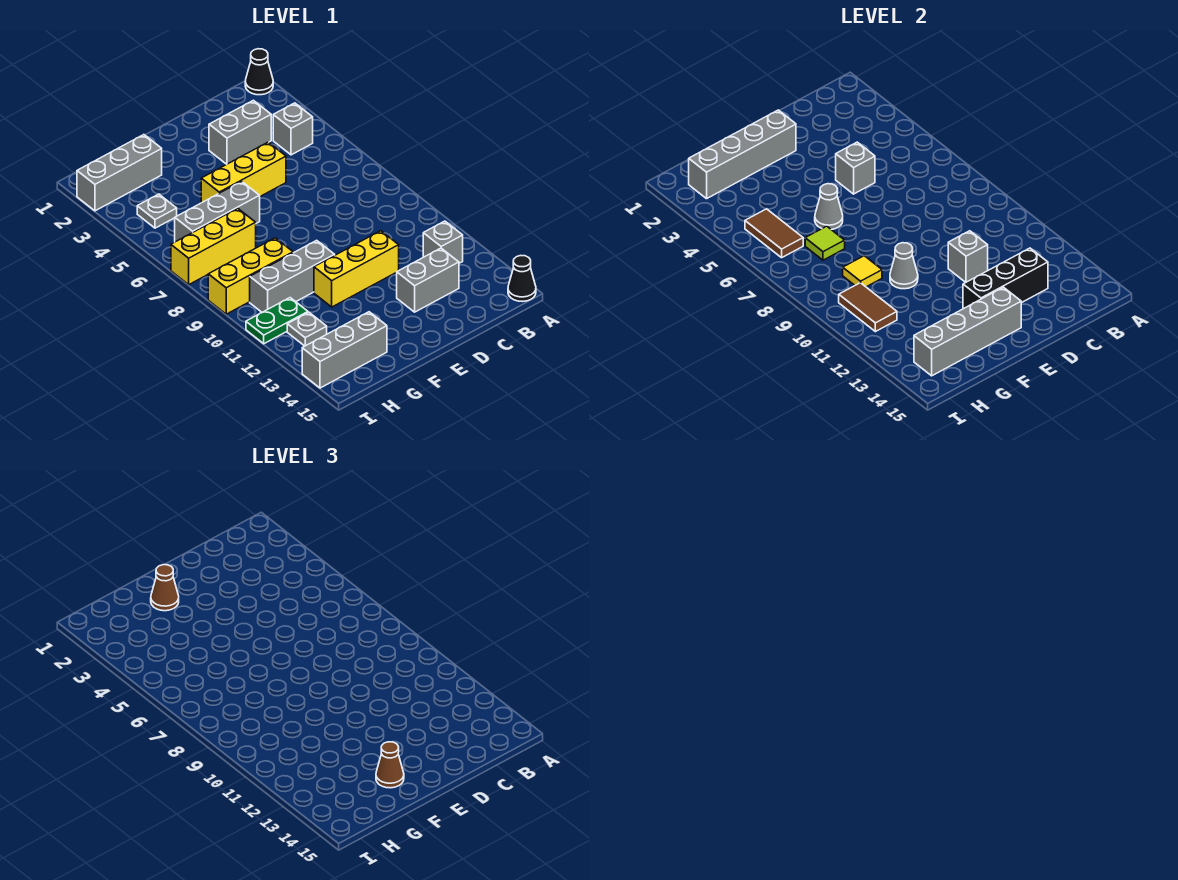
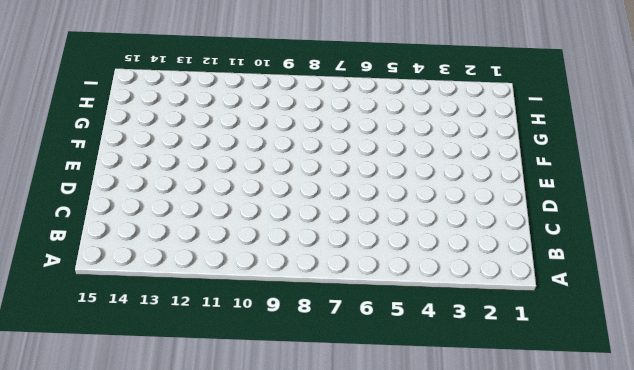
none -> black 1x1 cone [245,49,273,95]
none -> black 1x1 cone [508,256,536,301]
none -> grey 1x1 brick [273,103,313,155]
none -> grey 1x1 brick [423,221,463,263]

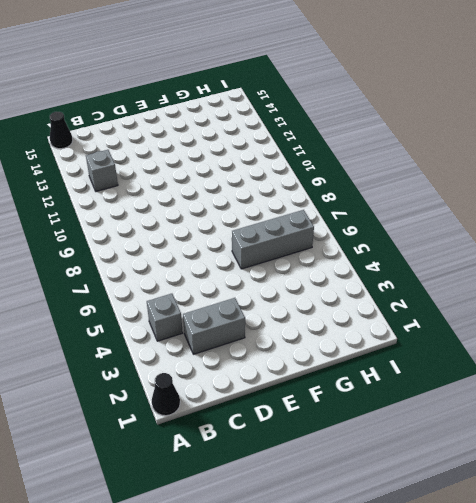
none -> grey 1x2 brick [397,248,459,312]
none -> yellow 1x3 brick [201,142,286,203]
none -> yellow 1x3 brick [314,231,399,307]
none -> grey 1x3 brick [250,240,335,312]

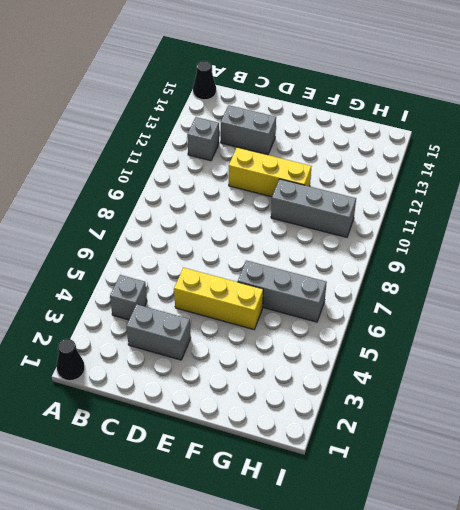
none -> grey 1x3 brick [77,135,162,211]
none -> yellow 1x3 brick [171,208,256,284]
none -> yellow 1x3 brick [208,238,293,314]
none -> grey 1x3 brick [302,312,387,388]

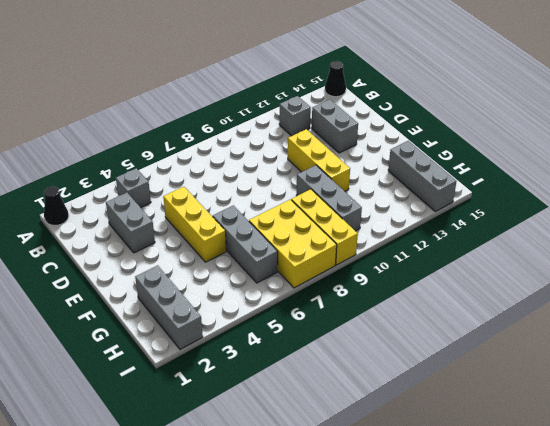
yellow 2x3 brick [249,199,337,288] -> yellow 1x3 brick [171,208,256,284]
none -> grey 1x1 plate [137,194,177,228]
none -> green 1x2 plate [246,298,308,344]
none -> grey 1x1 plate [287,312,327,346]
none -> black 1x3 brick [963,248,1048,309]

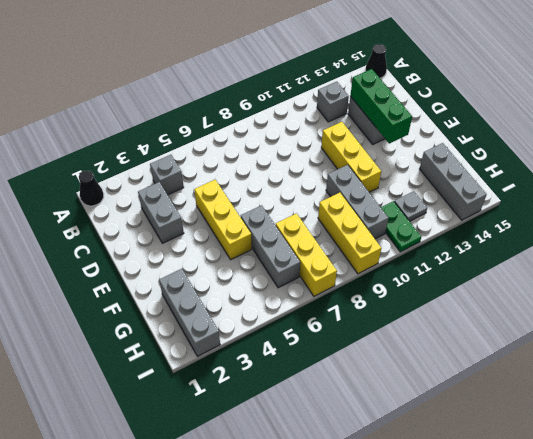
green 1x3 brick [350,69,412,143] -> black 1x3 brick [963,248,1048,309]
none -> grey 1x1 plate [137,194,177,228]
none -> grey 1x1 brick [836,142,875,194]
none -> grey 1x1 brick [948,231,988,282]
none -> grey 1x4 brick [689,110,796,199]

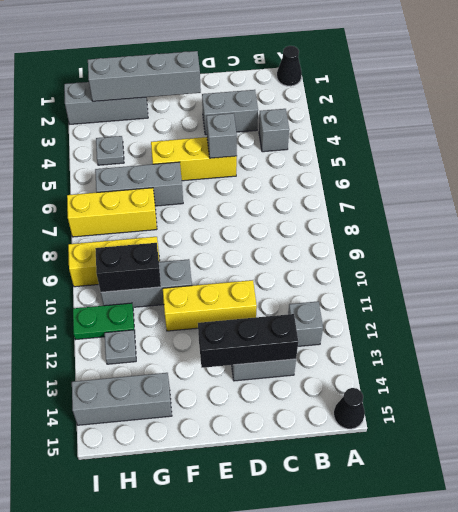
black 1x2 brick [95,243,161,292] -> brown 1x2 tile [839,283,897,332]
none -> grey 1x1 brick [948,231,988,282]
none -> grey 1x4 brick [914,287,1021,376]
none -> grey 1x1 cone [815,184,843,230]
none -> grey 1x1 cone [890,243,918,289]

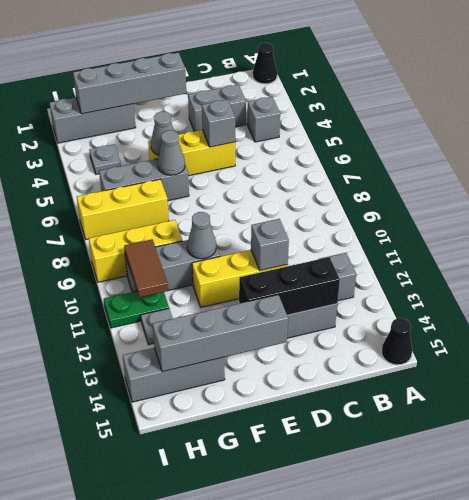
grey 1x1 cone [151,112,174,155] -> none
none -> lime 1x1 tile [805,226,845,260]
none -> yellow 1x1 tile [843,256,882,287]
none -> brown 1x2 tile [745,209,803,258]
none -> brown 1x1 cone [151,565,179,611]

